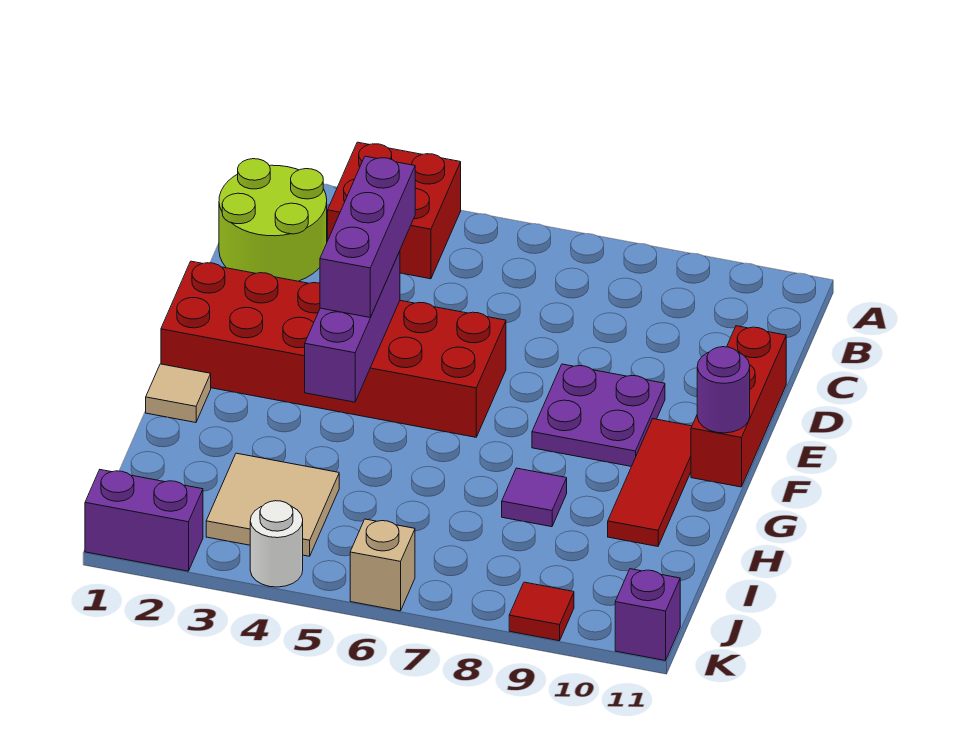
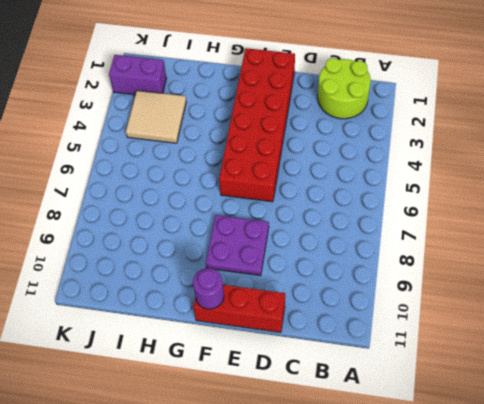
purple 1x2 brick [109,55,167,95] -> purple 1x2 brick turned to [85,470,203,571]
none -> red 2x2 brick [328,142,461,279]
none -> red 1x3 tile [608,419,692,546]
none -> tan 1x1 tile [146,364,211,422]

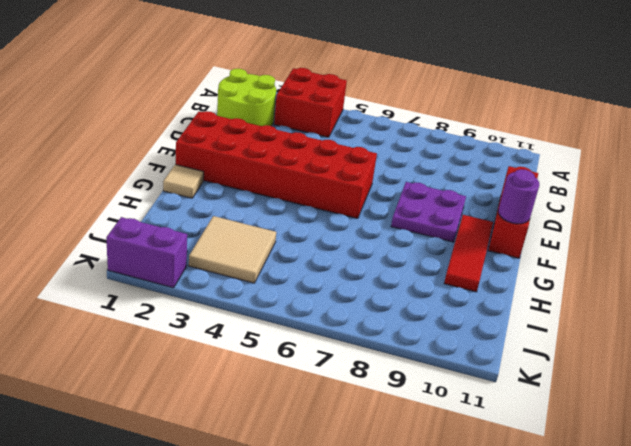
none -> purple 1x1 tile [502,468,567,527]
none -> white 1x1 round brick [250,501,303,587]
none -> tan 1x1 brick [350,519,415,611]

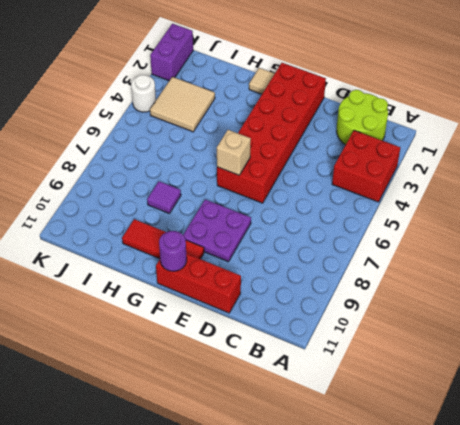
tan 1x1 brick [217,130,251,175] -> tan 1x1 brick moved to [350,519,415,611]
none -> red 1x1 tile [509,582,574,641]
none -> purple 1x1 brick [615,569,680,661]
none -> purple 1x3 brick [305,251,400,402]

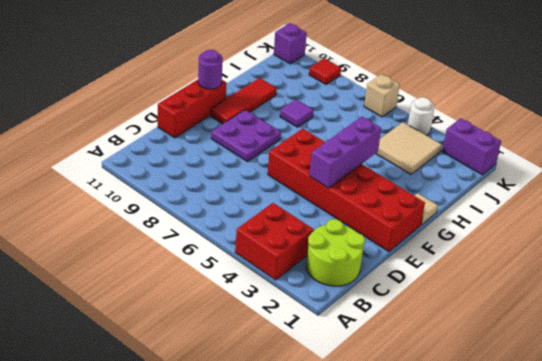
none -> purple 1x3 brick [320,156,415,317]

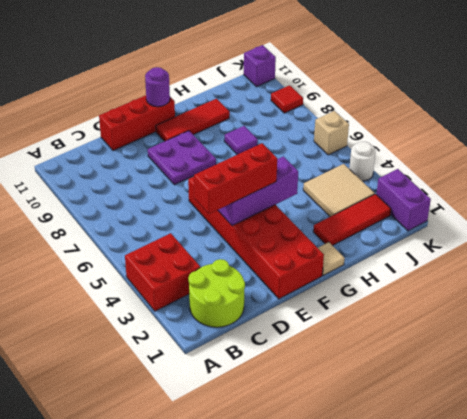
red 1x3 brick [194,143,277,214] -> purple 1x3 brick [320,156,415,317]
red 1x3 tile [313,194,391,246] -> none

